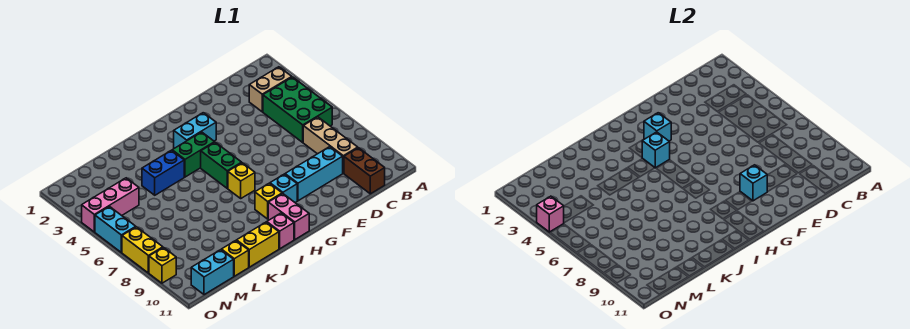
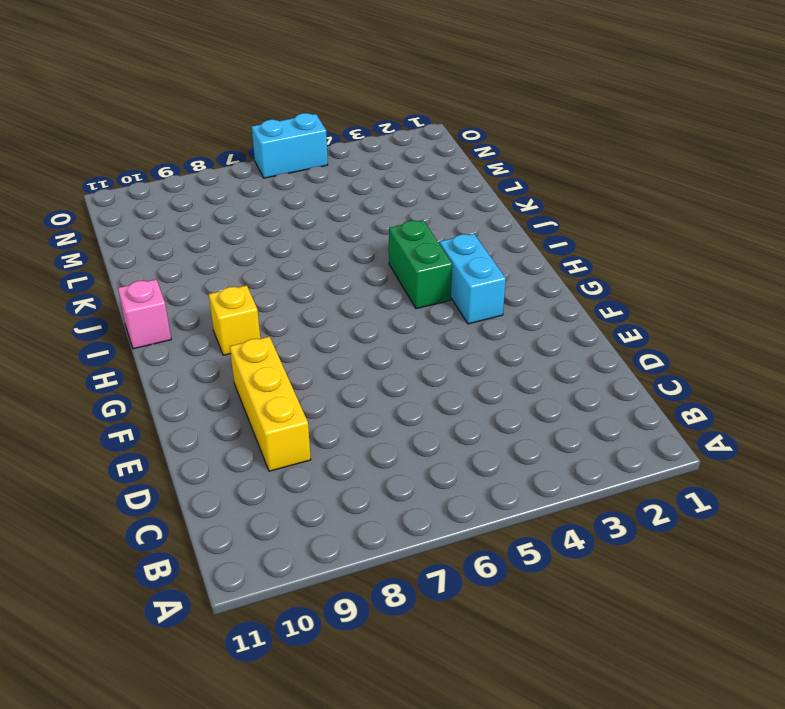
yellow 1x3 brick [230,337,311,471] -> cyan 1x3 brick [285,147,343,201]
none -> tan 1x2 brick [249,67,291,112]
none -> green 2x3 brick [263,77,332,142]
none -> tan 1x3 brick [303,117,358,173]

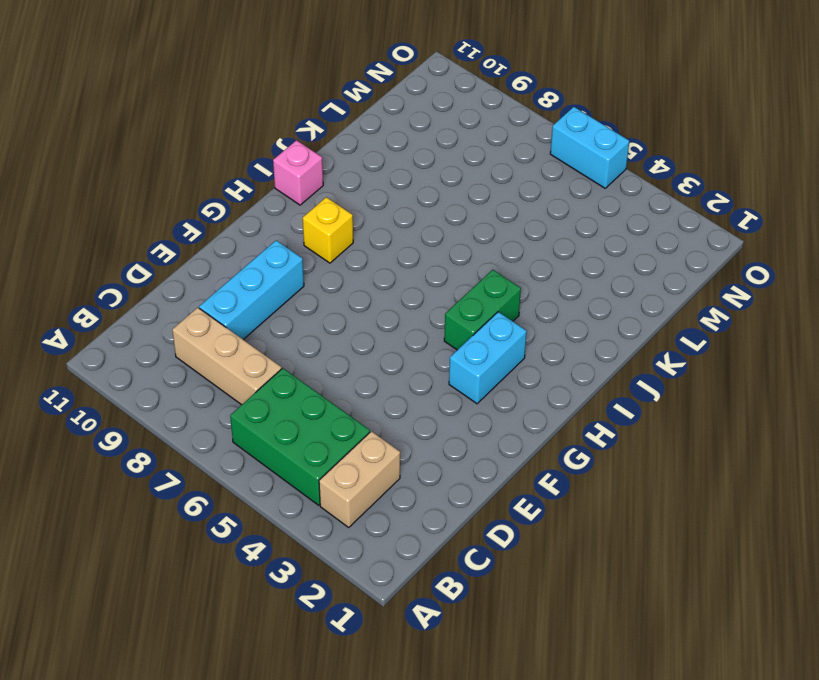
none -> brown 1x2 brick [344,148,385,194]
none -> cyan 1x1 brick [270,174,297,203]
none -> green 1x2 brick [201,142,242,188]

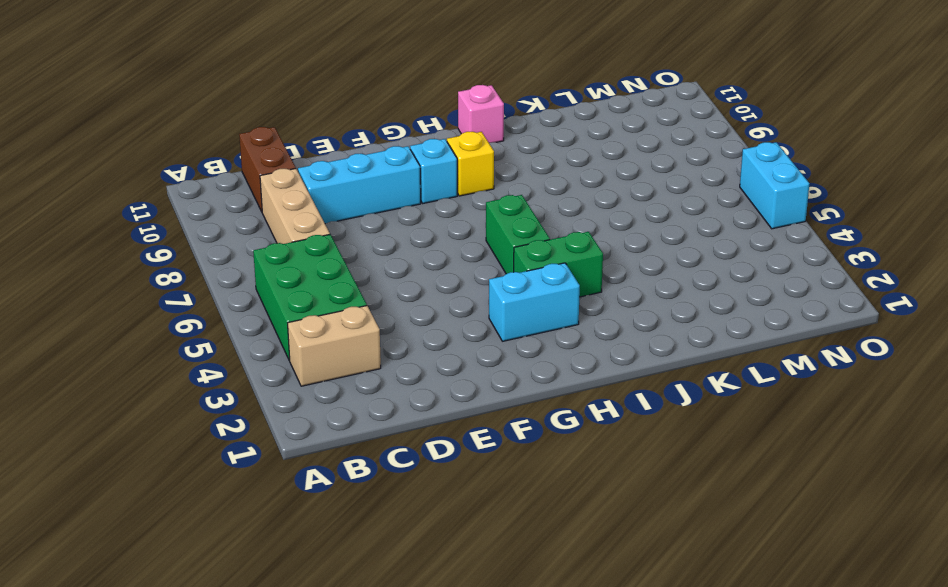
none -> yellow 1x1 brick [228,163,255,198]
none -> pink 1x2 brick [268,194,309,239]
none -> blue 1x2 brick [142,150,184,195]

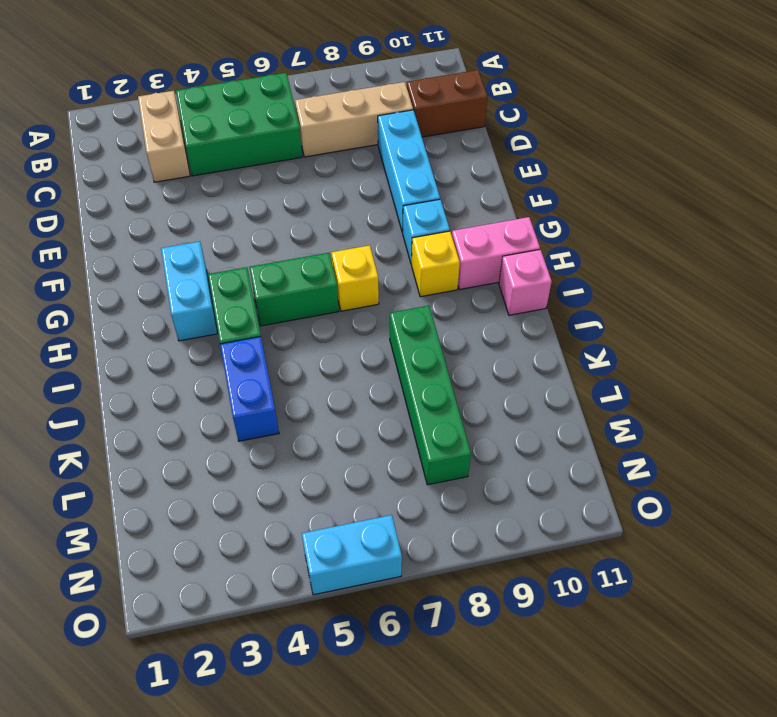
green 1x4 brick [390,306,471,485] -> none
none -> yellow 1x2 brick [237,222,279,267]
none -> yellow 1x1 brick [221,241,249,276]
none -> pink 1x3 brick [82,178,139,232]

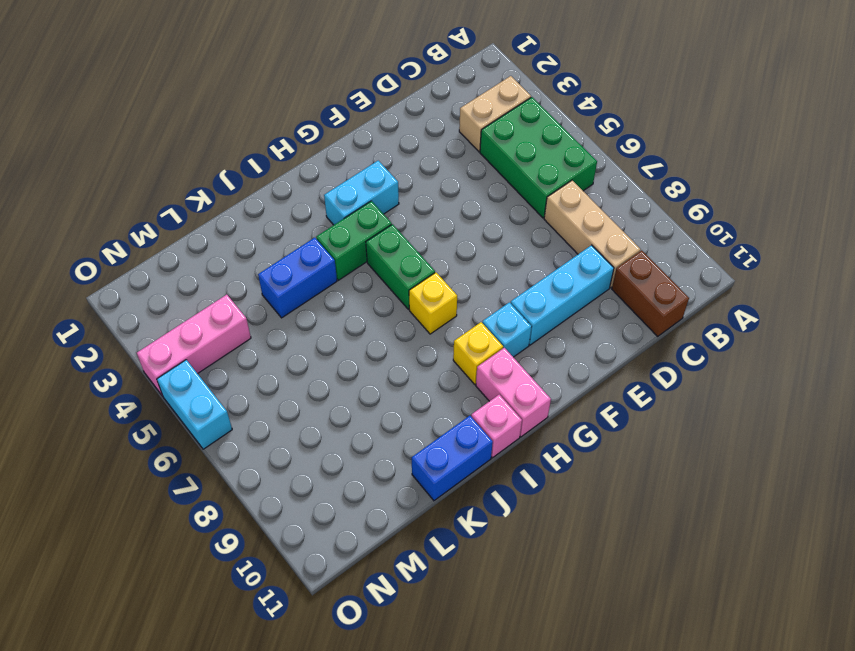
blue 1x2 brick [412,416,493,501] -> yellow 1x2 brick [237,222,279,267]
none -> yellow 1x1 brick [221,241,249,276]
none -> cyan 1x2 brick [191,250,234,295]
none -> yellow 1x2 brick [122,227,163,273]

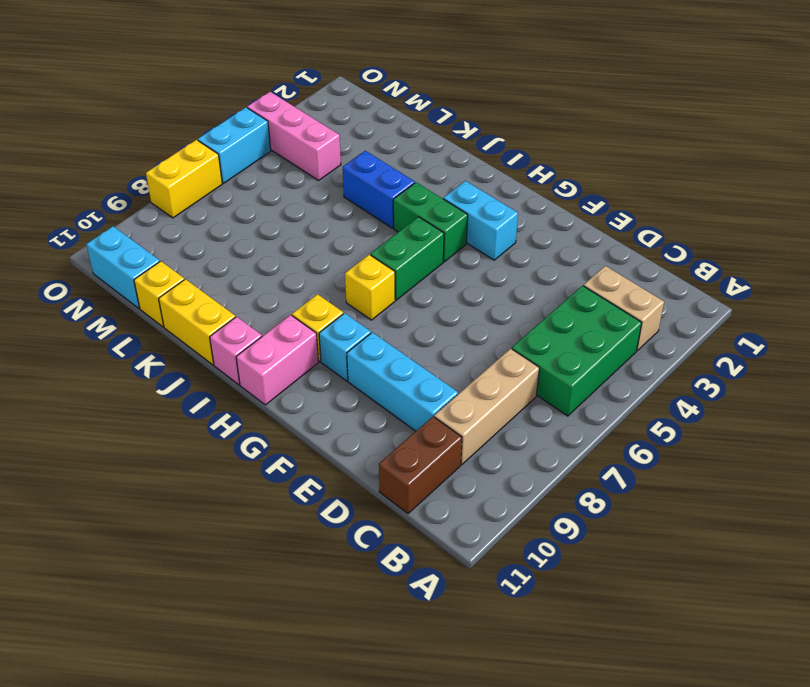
none -> yellow 1x1 brick [149,248,176,283]
none -> cyan 1x1 brick [740,165,767,201]
none -> cyan 1x1 brick [644,113,671,141]

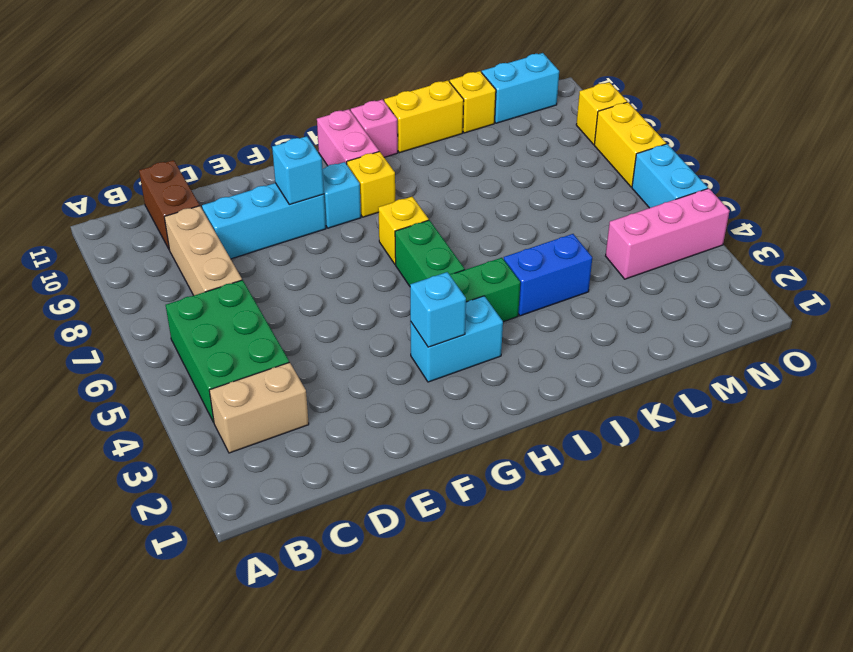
none -> cyan 1x1 brick [642,132,670,168]
none -> pink 1x1 brick [537,196,564,232]

